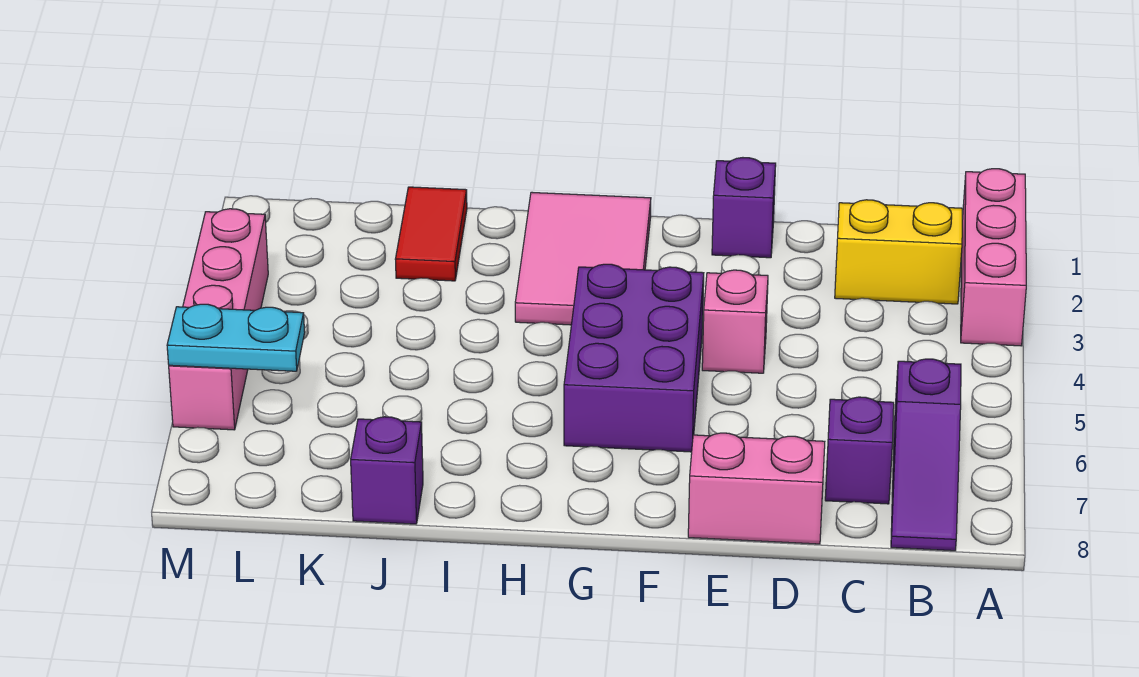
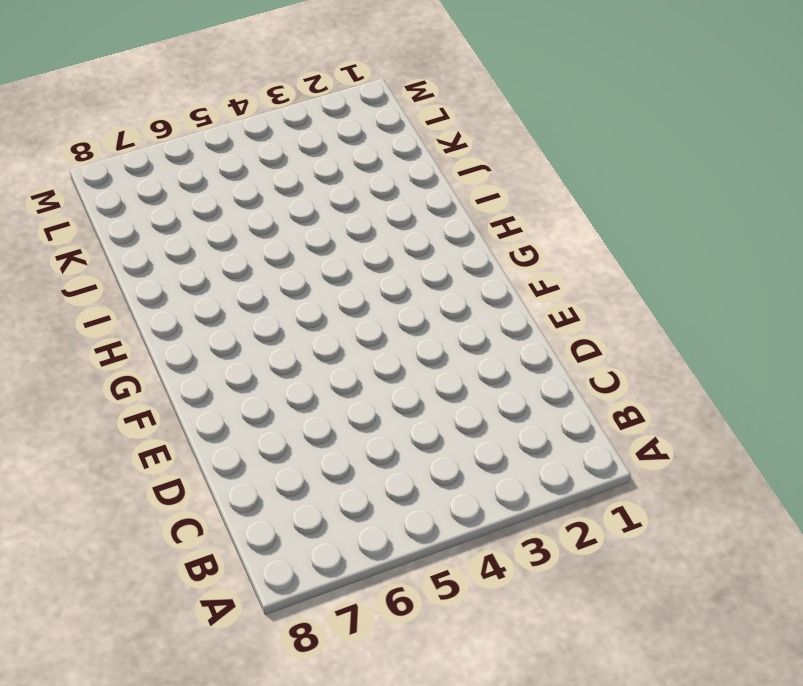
none -> pink 1x3 brick [961,169,1026,346]
none -> yellow 1x2 brick [835,200,962,304]
none -> purple 1x3 slope [891,359,961,551]

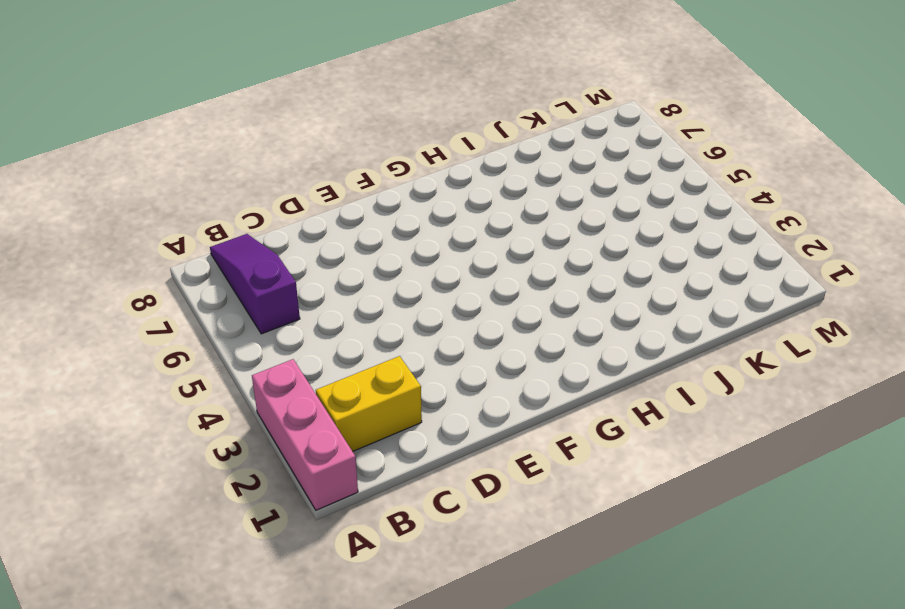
none -> purple 1x1 brick [825,397,894,504]
none -> pink 1x2 brick [688,433,825,544]
none -> purple 1x1 brick [712,158,776,258]

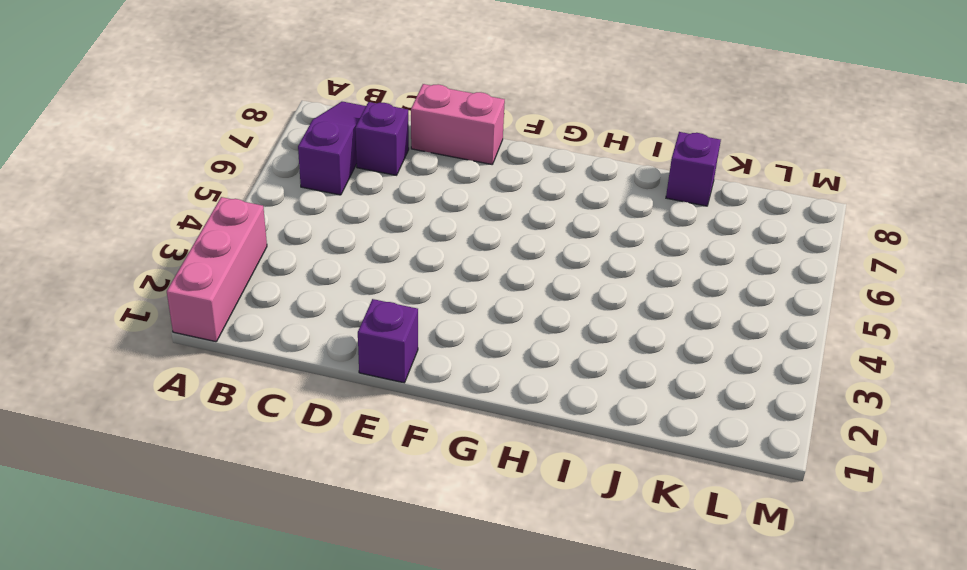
none -> yellow 1x2 brick [835,200,962,304]
none -> pink 1x1 brick [702,270,768,373]
none -> purple 2x3 brick [564,264,704,452]

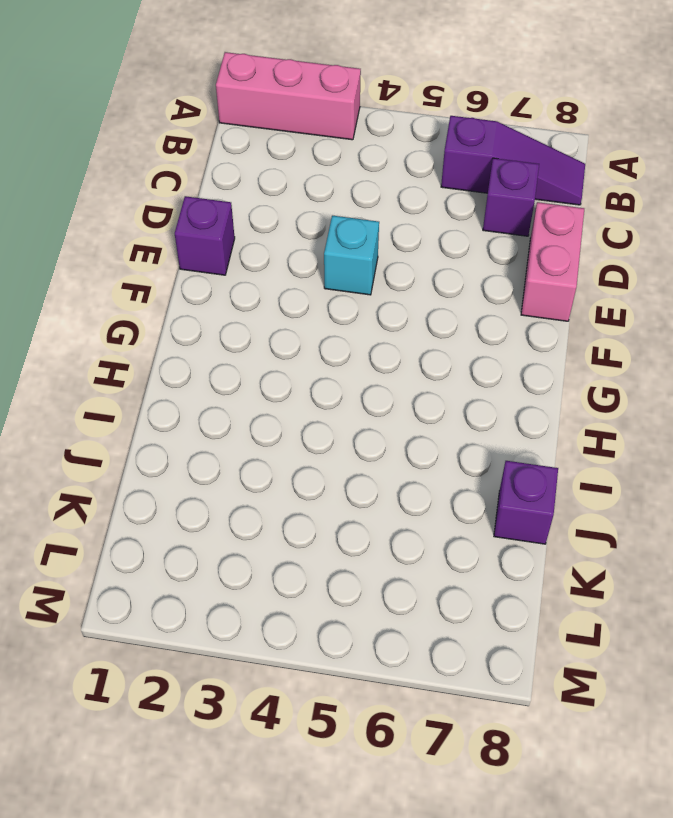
cyan 1x1 brick [324,216,379,295] -> pink 1x1 brick [702,270,768,373]
none -> yellow 1x2 brick [835,200,962,304]
none -> purple 2x3 brick [564,264,704,452]
none -> pink 2x3 tile [515,192,651,325]

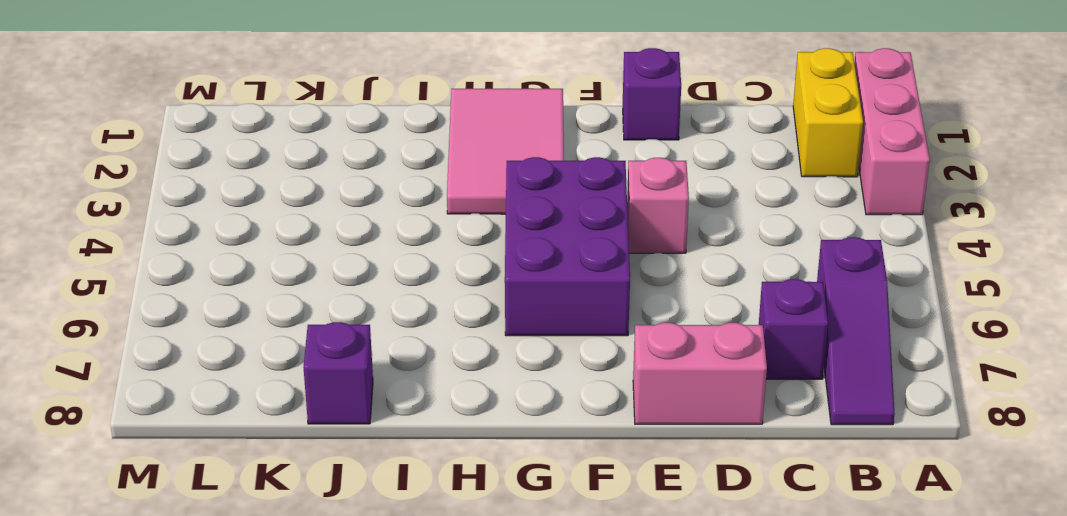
yellow 1x2 brick [793,48,863,177] -> yellow 1x2 brick turned to [835,200,962,304]
none -> red 1x2 tile [395,187,467,281]
none -> pink 1x4 brick [169,209,268,430]
none -> cyan 1x2 plate [167,304,305,371]

